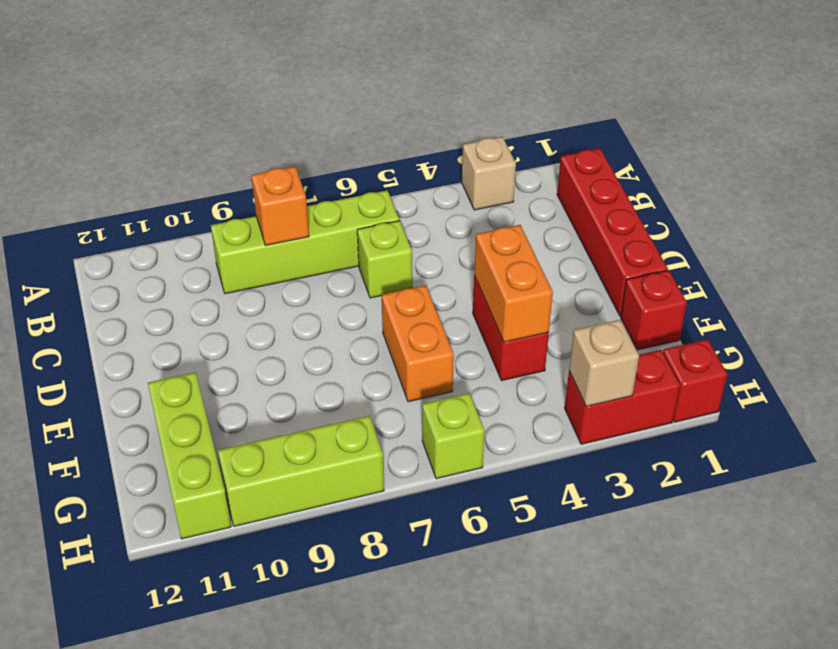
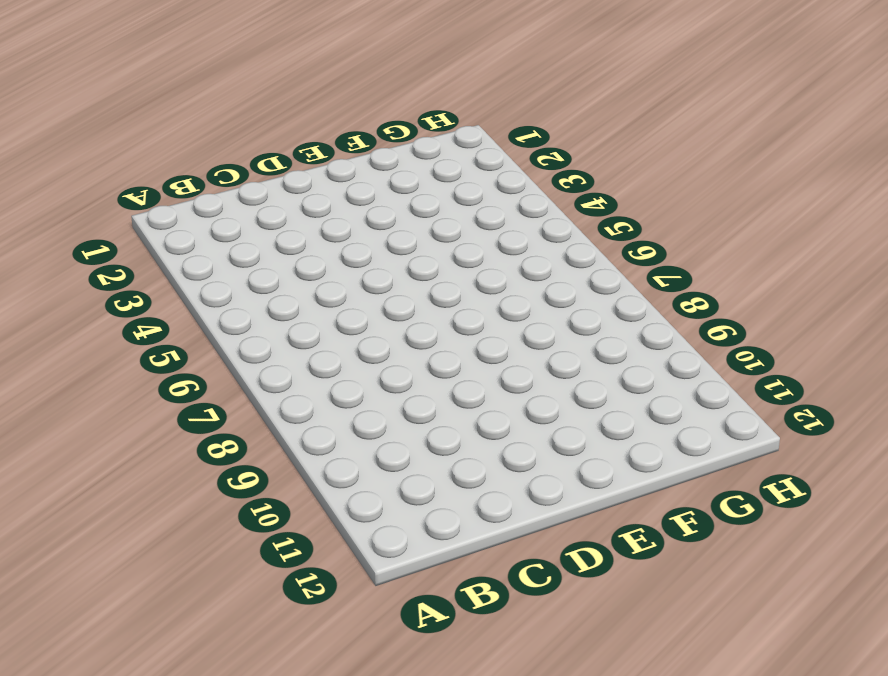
none -> tan 1x1 brick [462,137,516,210]
none -> red 1x4 brick [557,149,668,316]
none -> lime 1x4 brick [211,190,399,294]

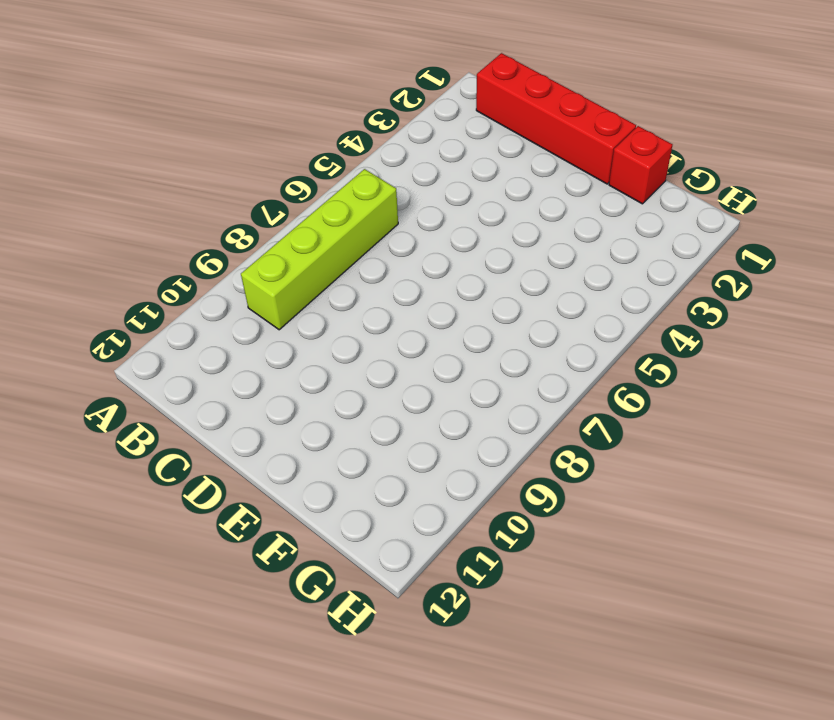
none -> tan 1x1 brick [462,137,516,210]
none -> lime 1x1 brick [357,221,412,298]
none -> red 1x2 brick [473,276,549,381]

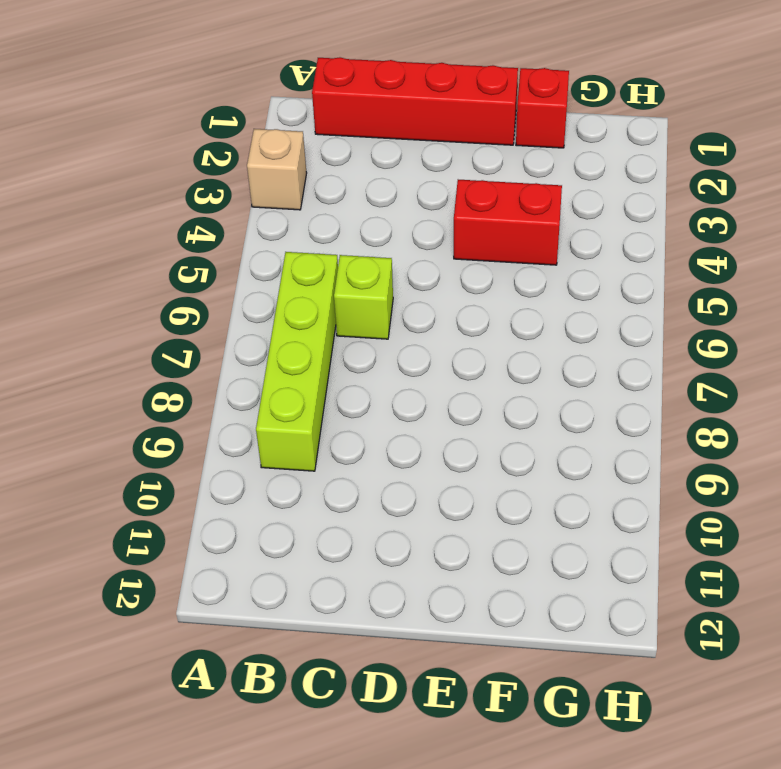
none -> orange 1x2 brick [382,285,454,402]
none -> lime 1x3 brick [148,372,231,539]
none -> red 1x1 brick [663,339,727,422]

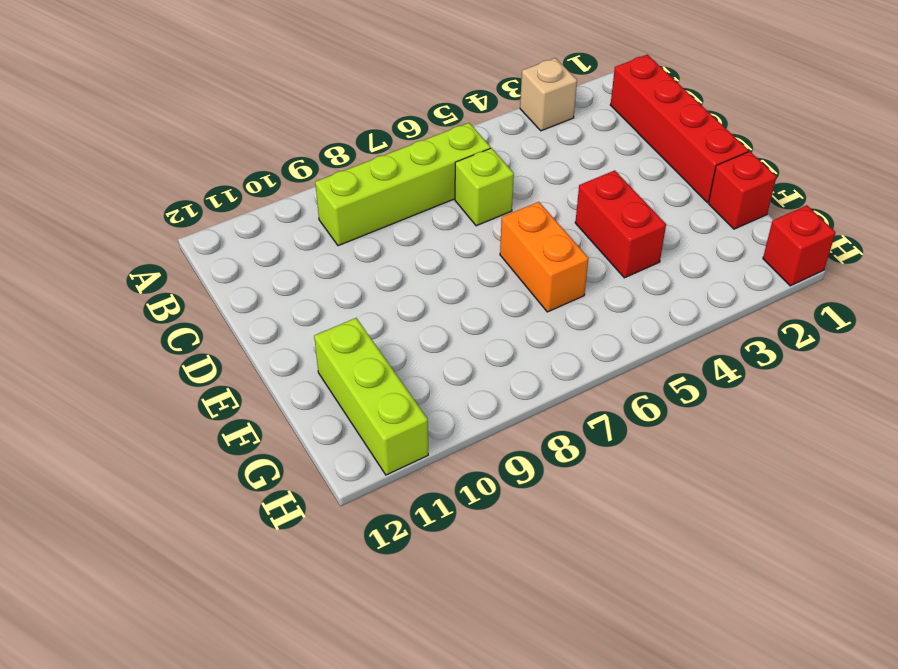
none -> red 1x2 brick [565,350,680,444]
none -> lime 1x1 brick [422,393,485,479]
none -> lime 1x3 brick [218,416,384,526]

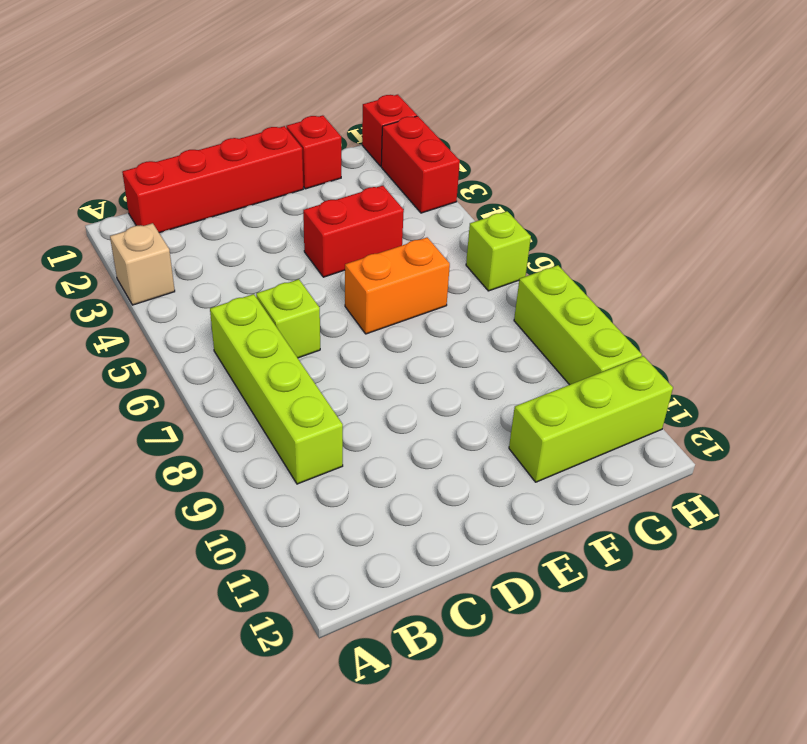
none -> orange 1x1 brick [252,167,309,245]
none -> orange 1x2 brick [474,225,553,342]
none -> tan 1x1 brick [569,320,639,406]

